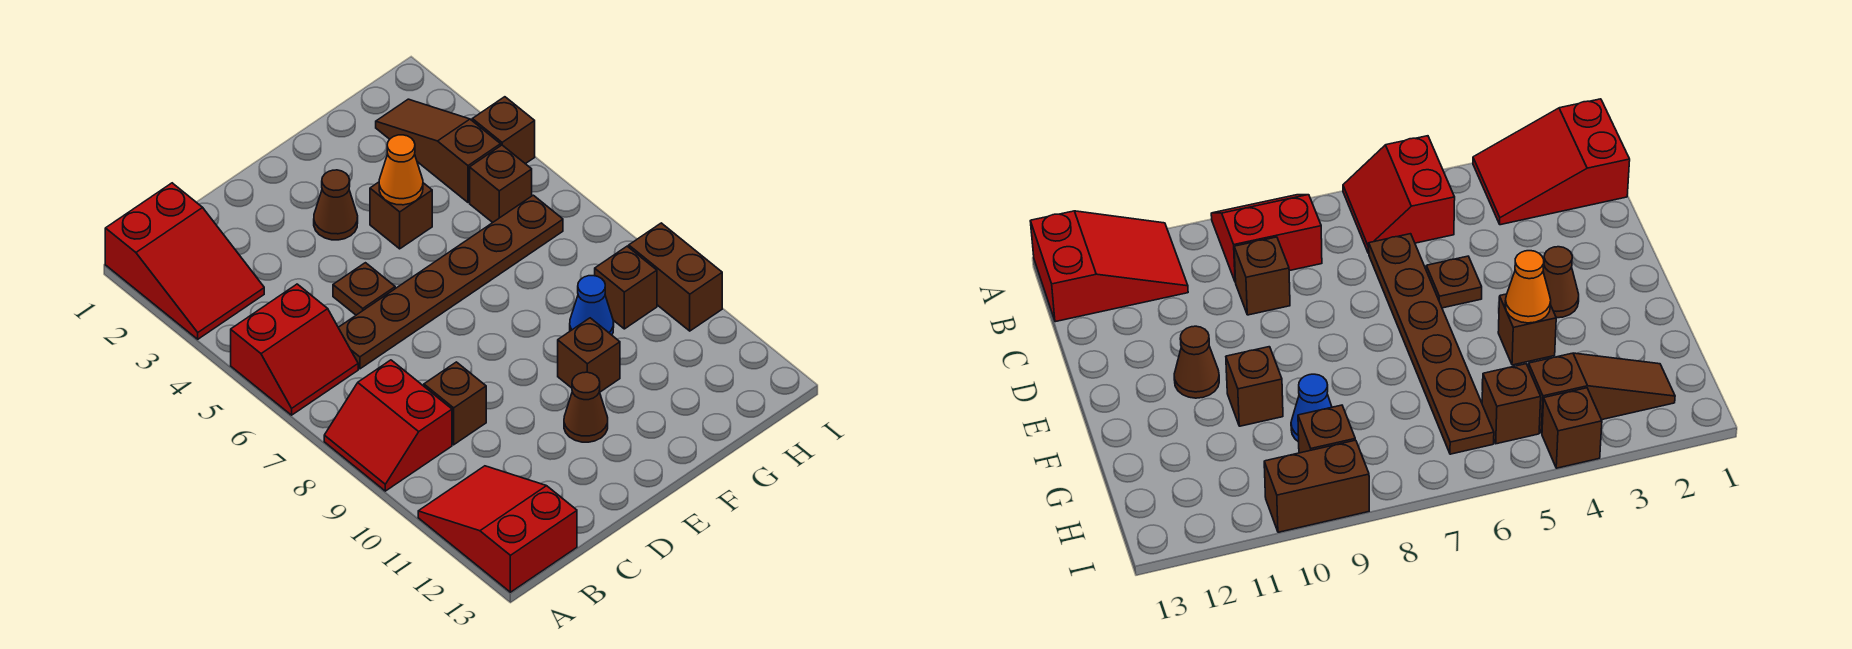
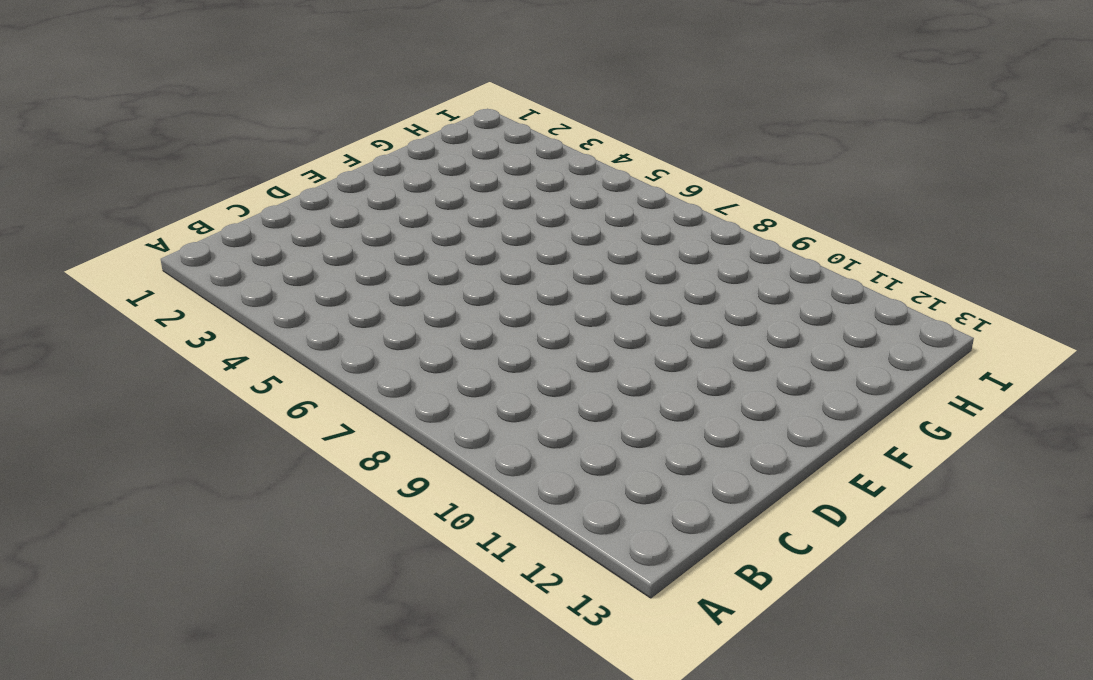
none -> red 2x3 slope [105,183,264,339]
none -> red 2x2 slope [231,284,358,415]
none -> red 2x2 slope [324,360,452,491]

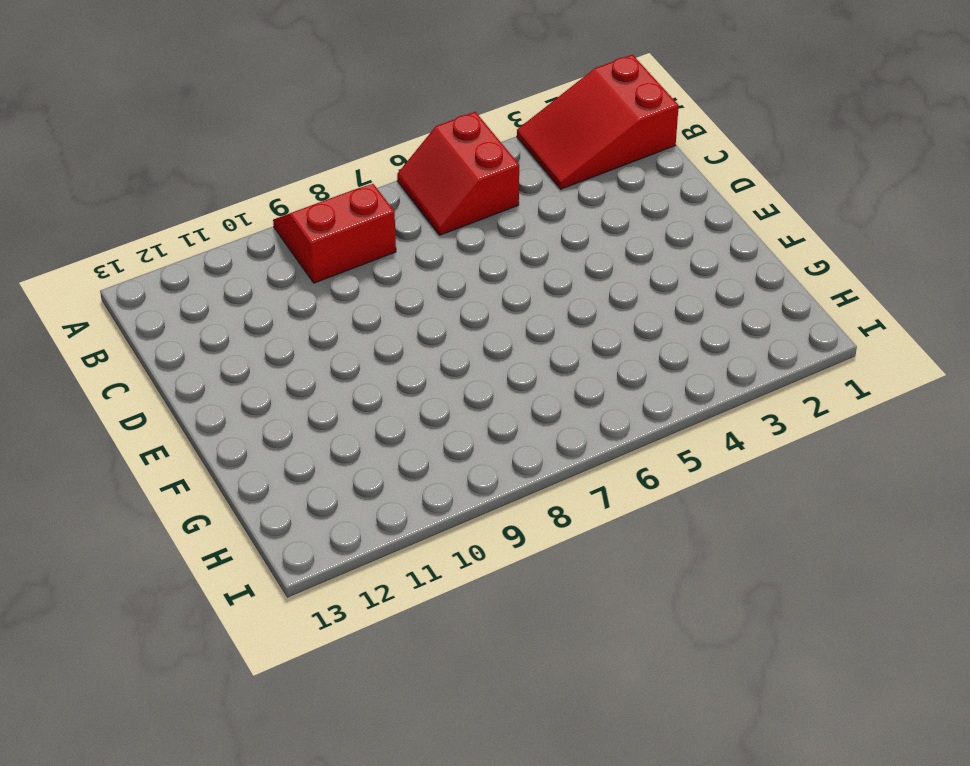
none -> red 2x3 slope [418,466,577,592]
none -> brown 1x6 plate [338,195,563,369]
none -> brown 1x1 brick [424,362,486,445]

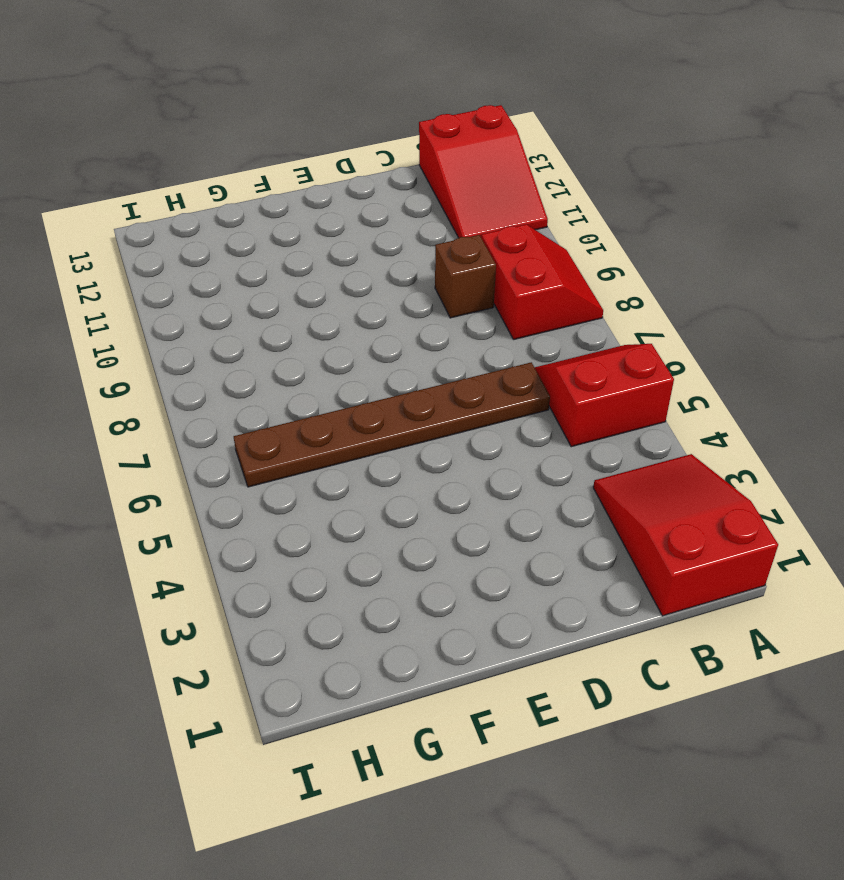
none -> brown 1x1 plate [333,263,395,315]
none -> brown 1x1 cone [314,170,358,240]
none -> brown 1x1 cone [564,372,608,442]

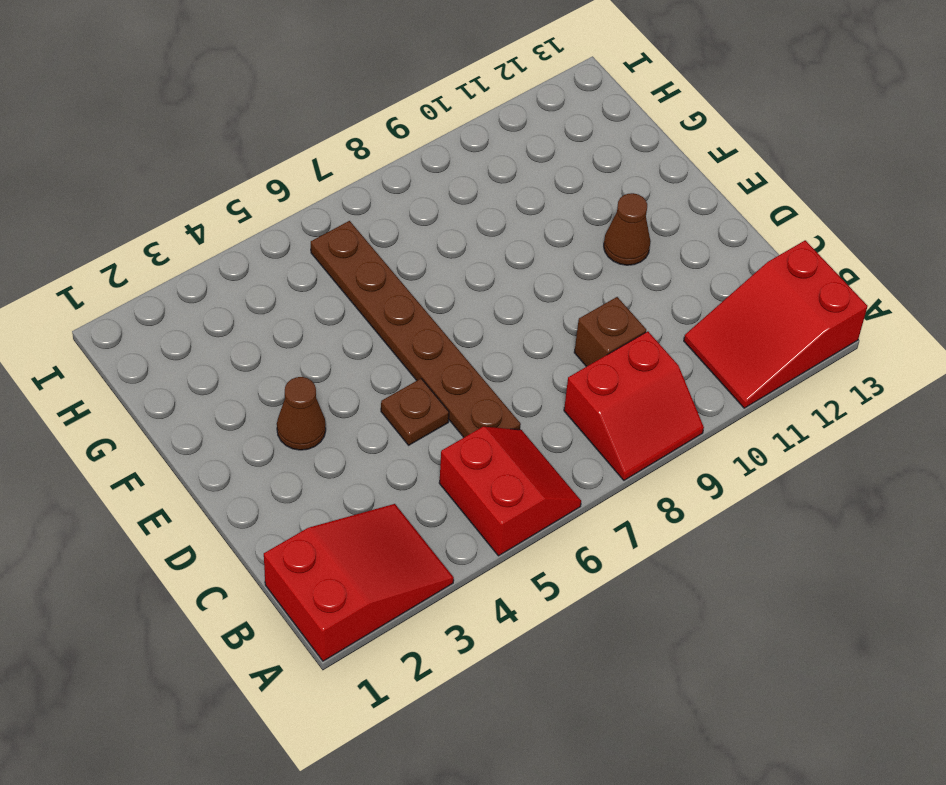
none -> brown 1x1 brick [370,182,432,249]
none -> brown 1x1 brick [558,318,620,392]
none -> blue 1x1 cone [570,276,614,335]

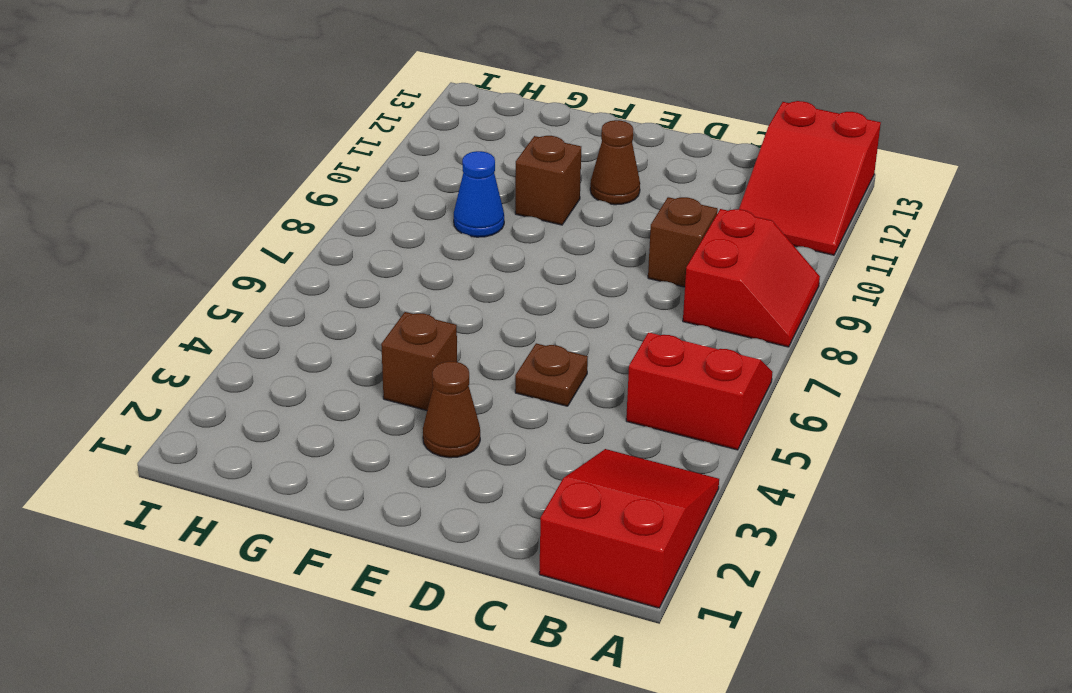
none -> brown 1x6 plate [338,195,563,369]
none -> brown 1x3 slope [376,99,501,202]
none -> brown 1x1 brick [470,145,532,223]

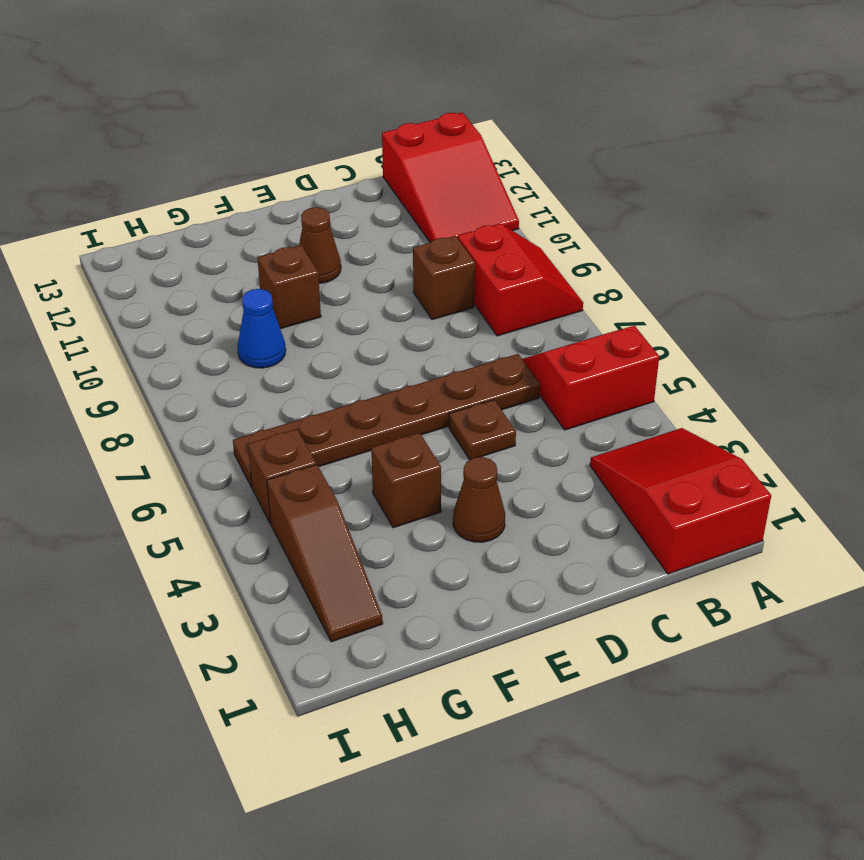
none -> brown 1x1 brick [595,246,657,329]
none -> brown 1x1 brick [472,97,535,164]
none -> brown 1x2 brick [629,223,722,331]

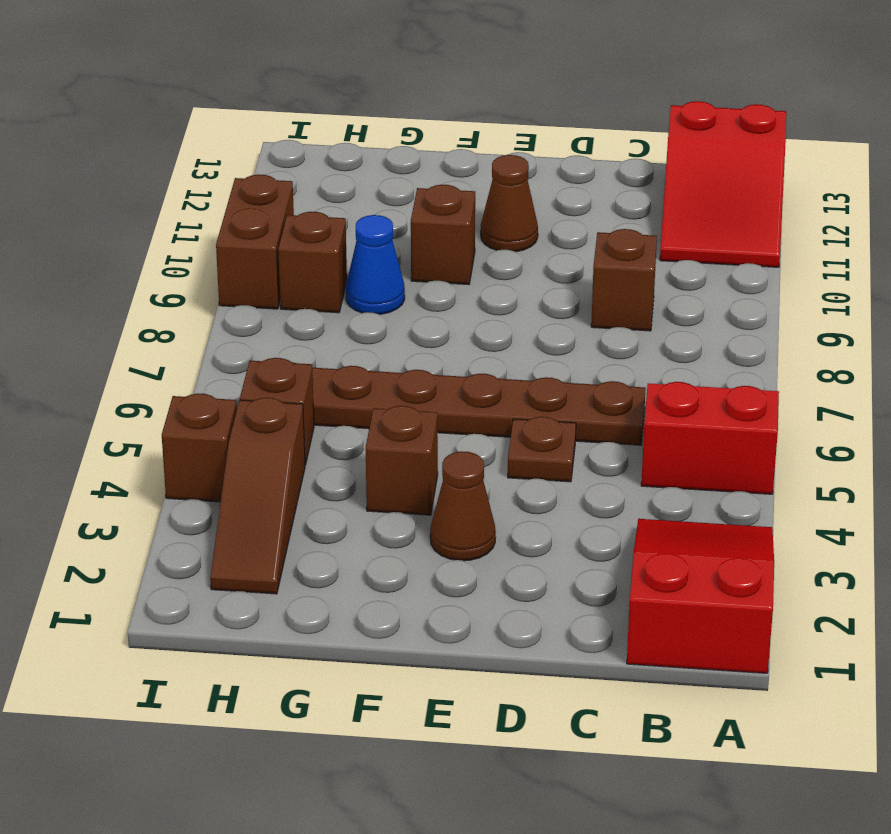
none -> red 2x2 slope [324,360,452,491]
none -> orange 1x1 cone [379,135,423,205]

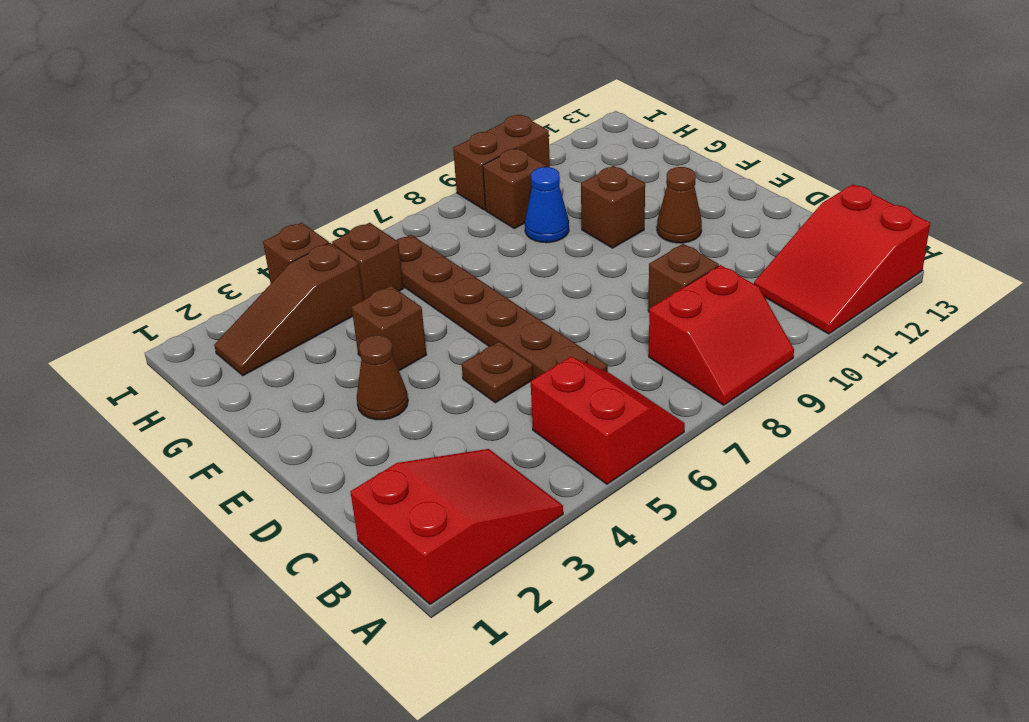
none -> orange 1x1 cone [379,135,423,205]

